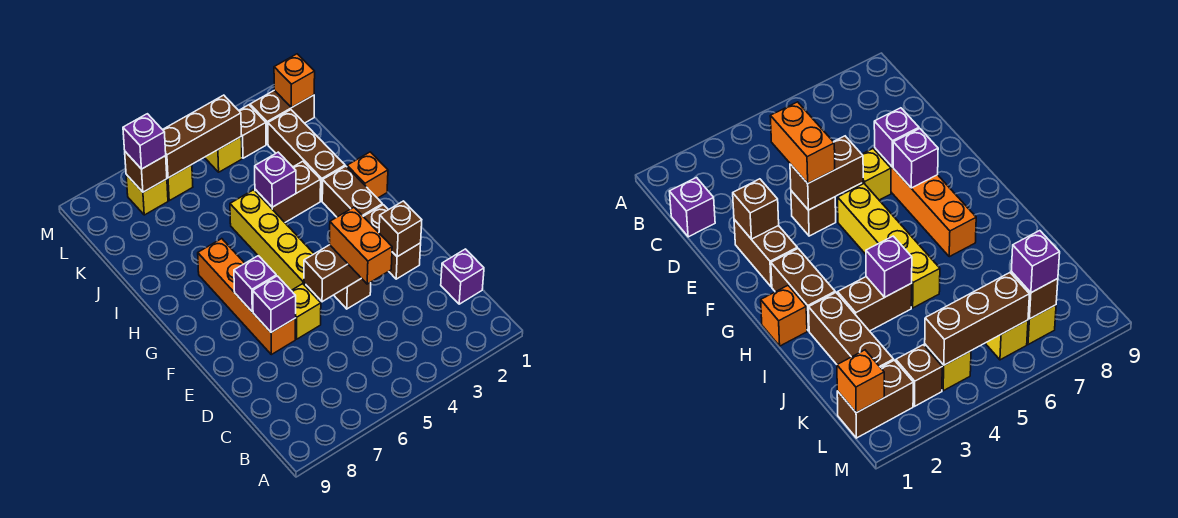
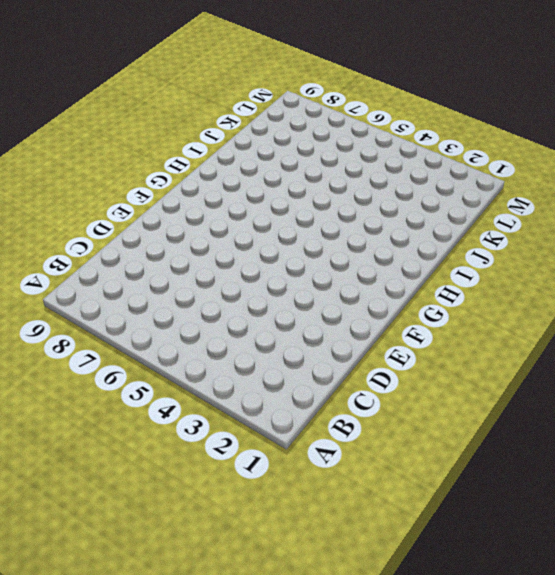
none -> purple 1x1 brick [441,249,484,304]
none -> brown 1x2 brick [363,205,421,279]
none -> brown 1x1 brick [334,278,371,309]

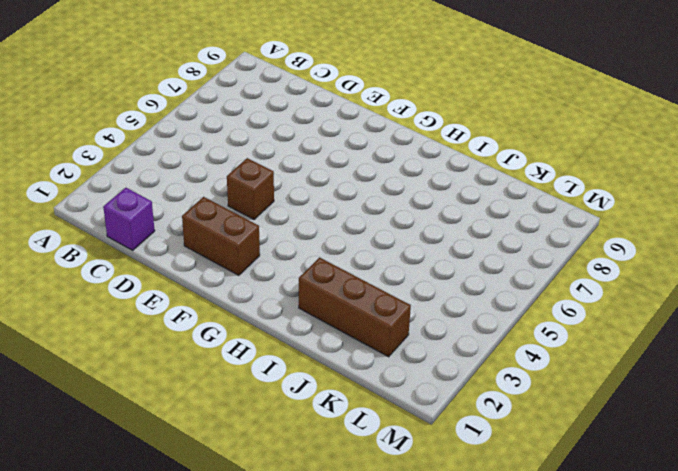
none -> yellow 1x1 brick [291,284,321,339]
none -> orange 1x4 brick [198,239,296,355]
none -> yellow 1x4 brick [230,190,316,297]

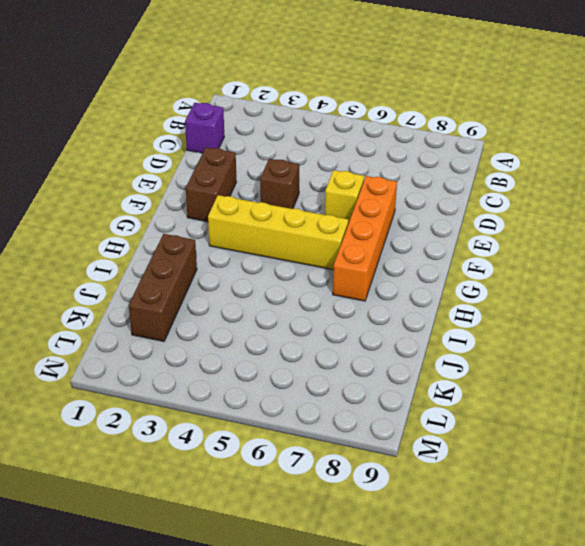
yellow 1x4 brick [208,195,348,270] -> yellow 1x4 brick turned to [230,190,316,297]
none -> brown 1x2 brick [322,166,382,217]
none -> orange 1x1 brick [347,152,388,198]
none -> brown 1x2 brick [255,161,321,222]

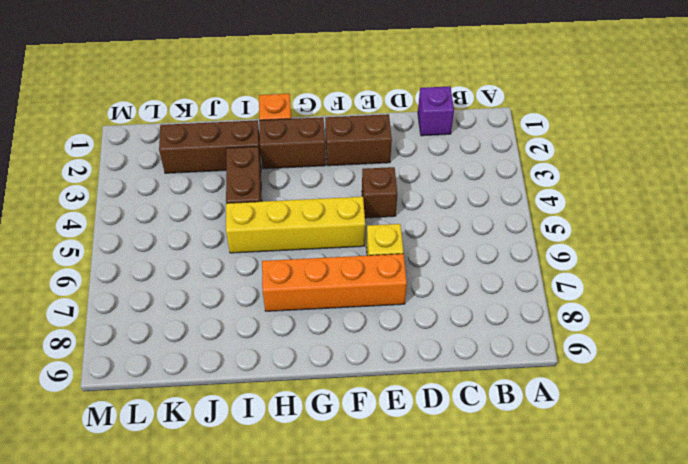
none -> brown 1x2 brick [250,90,314,144]
none -> brown 1x1 brick [239,105,266,158]
none -> yellow 1x1 brick [204,137,242,172]

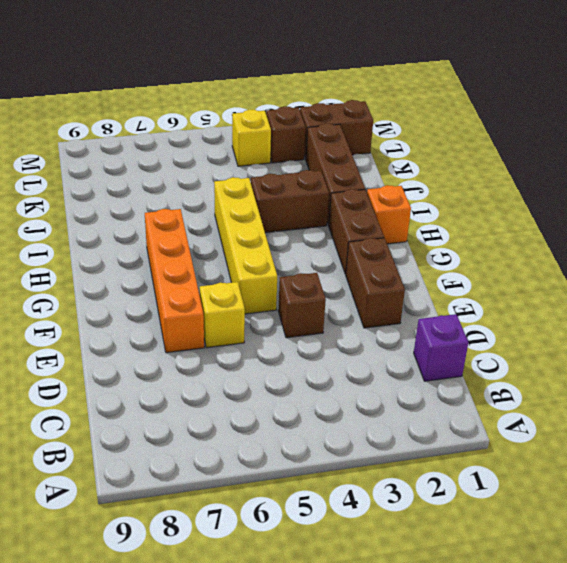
none -> yellow 1x1 brick [167,165,193,201]
none -> yellow 1x1 brick [126,175,168,215]
none -> brown 1x1 brick [379,201,422,257]

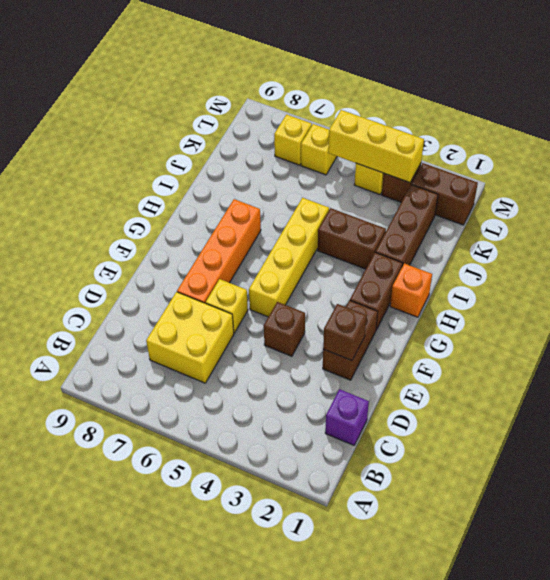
yellow 2x2 brick [146,292,234,383] -> none
yellow 1x3 brick [328,110,424,183] -> brown 1x3 brick [163,95,241,178]
none -> brown 1x2 brick [304,245,361,302]
none -> purple 1x1 brick [253,276,296,332]
none -> purple 1x1 brick [234,256,276,312]

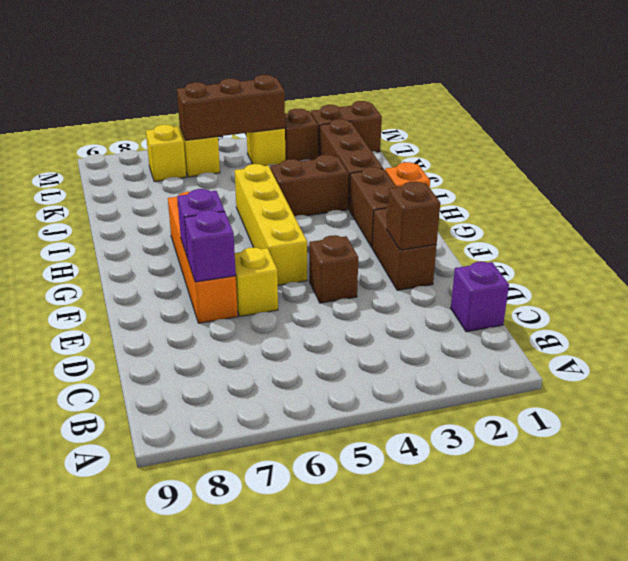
none -> brown 1x2 brick [304,245,361,302]
none -> purple 1x1 brick [255,152,296,207]
none -> orange 1x1 brick [274,54,315,108]

